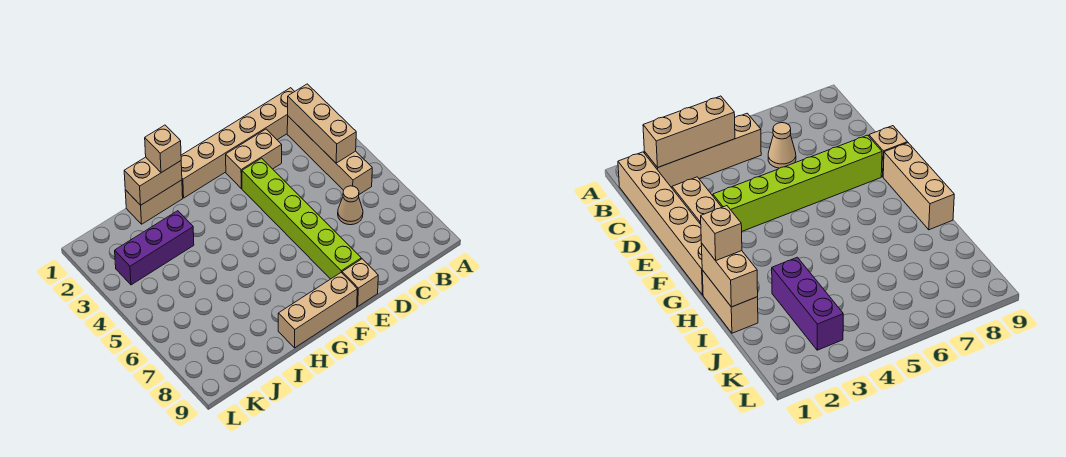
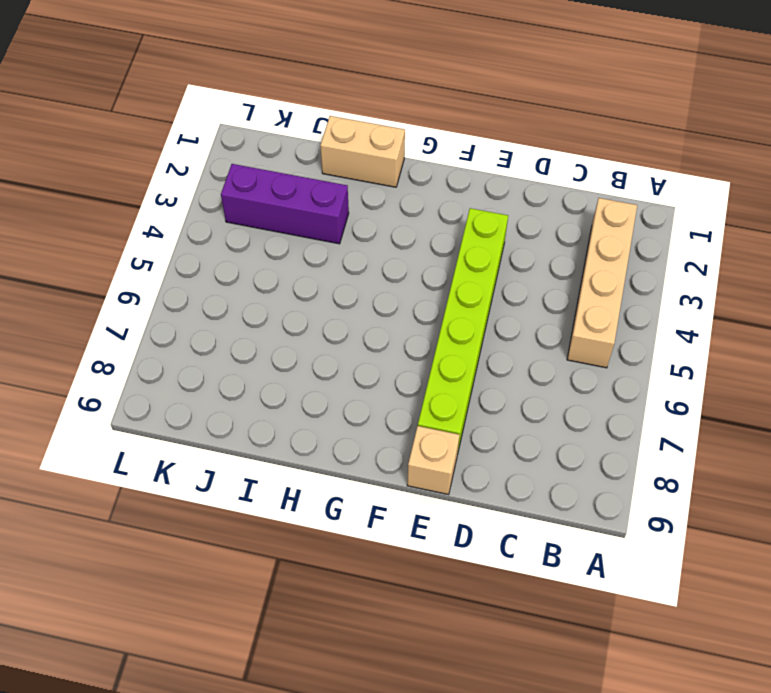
none -> tan 1x6 brick [181,88,295,198]
none -> tan 1x1 cone [338,186,363,225]
none -> tan 1x2 brick [226,129,282,188]

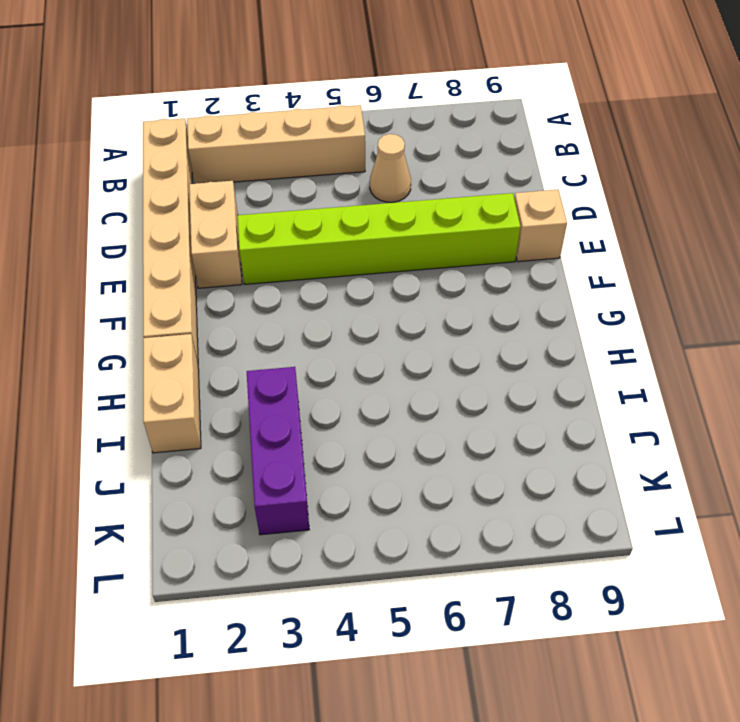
none -> tan 1x3 brick [278,273,357,348]
none -> tan 1x3 brick [288,84,356,163]
none -> tan 1x2 brick [124,157,182,205]

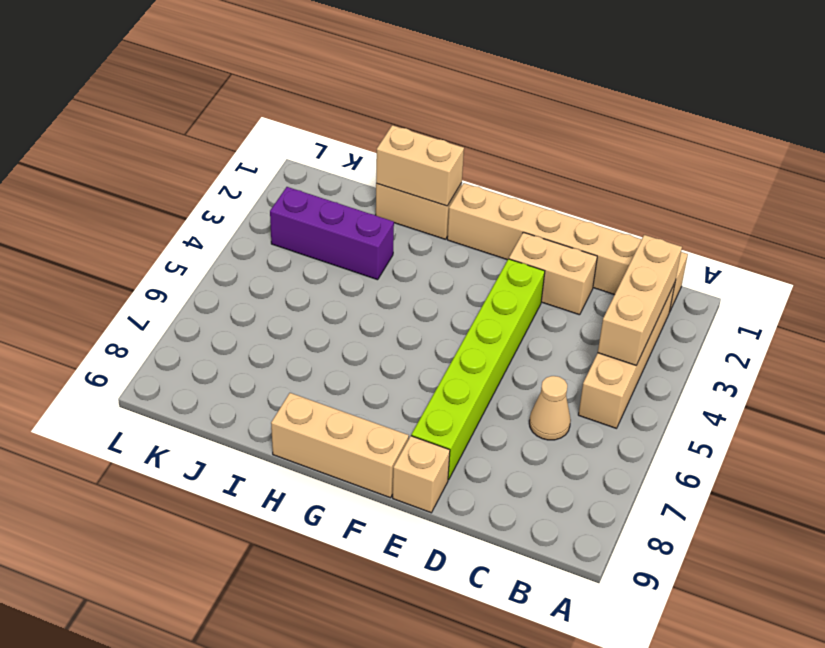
none -> tan 1x1 brick [145,125,181,173]

